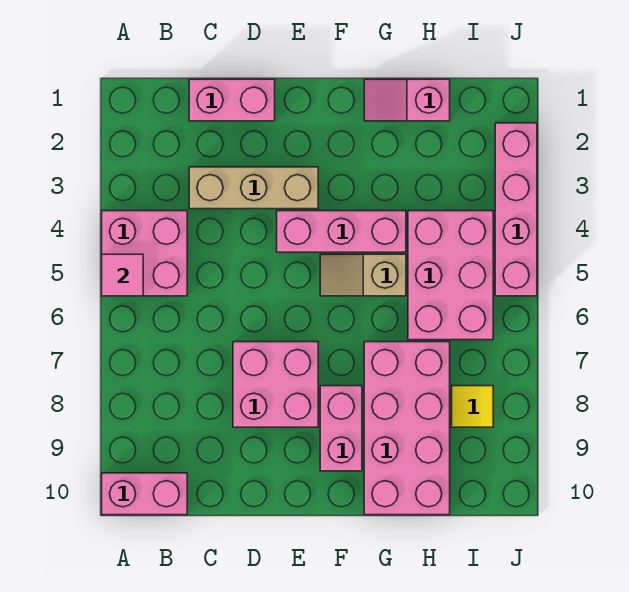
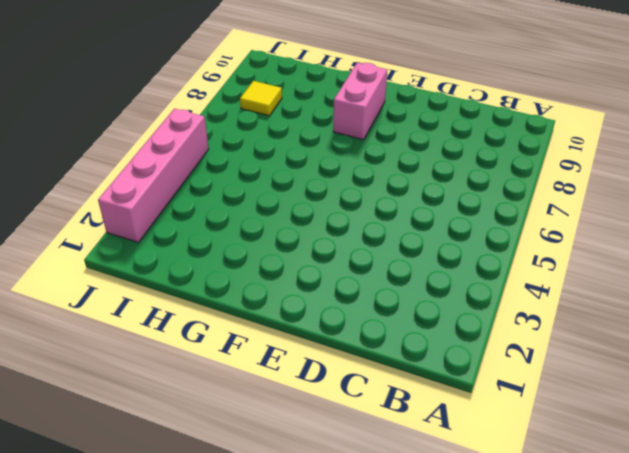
none -> pink 2x2 brick [102,211,187,296]
none -> pink 1x2 brick [102,473,187,515]
none -> pink 1x2 brick [189,79,275,121]

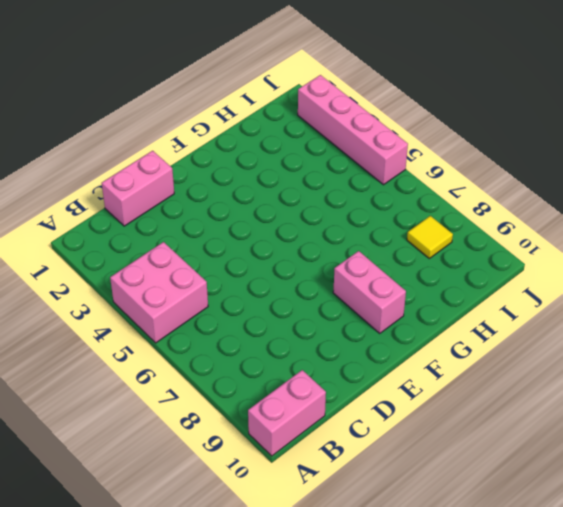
none -> tan 1x3 brick [189,167,318,209]
none -> pink 2x2 brick [233,342,318,427]
none -> pink 1x3 brick [277,211,406,252]

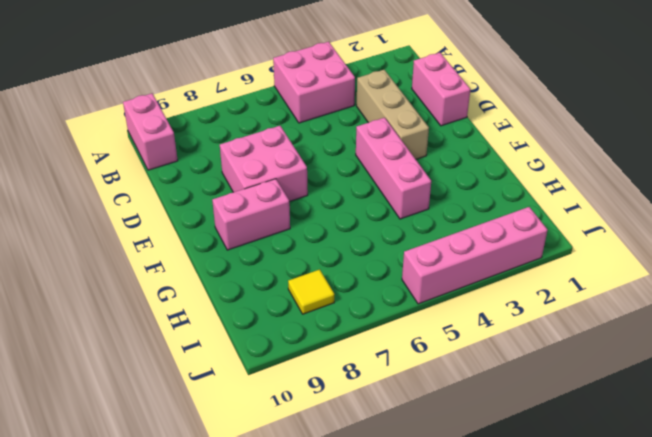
none -> tan 1x2 slope [320,254,406,296]
none -> pink 1x2 slope [364,79,450,121]
none -> pink 2x4 brick [364,342,450,515]

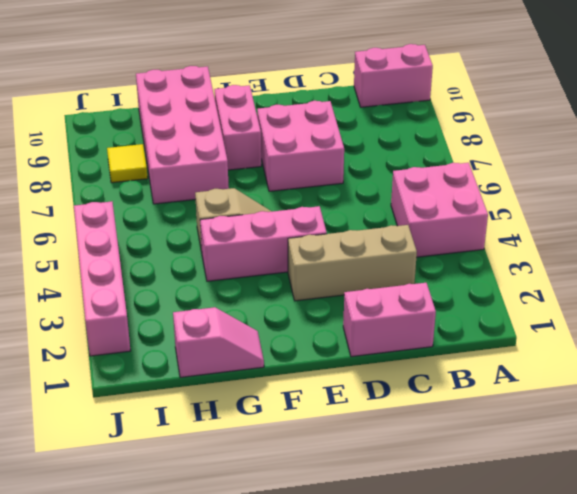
none -> pink 2x3 brick [408,211,493,340]
none -> pink 1x1 tile [102,254,143,296]

